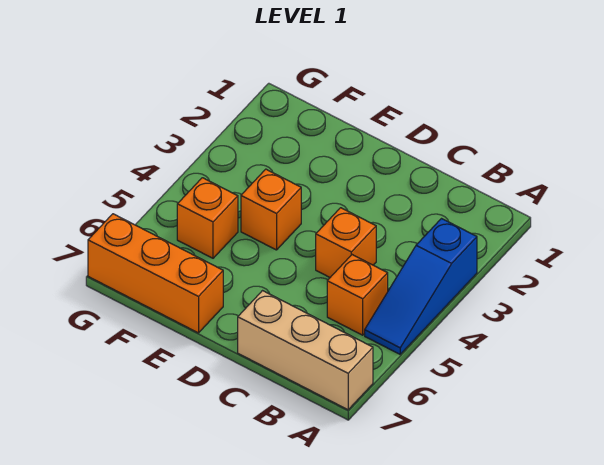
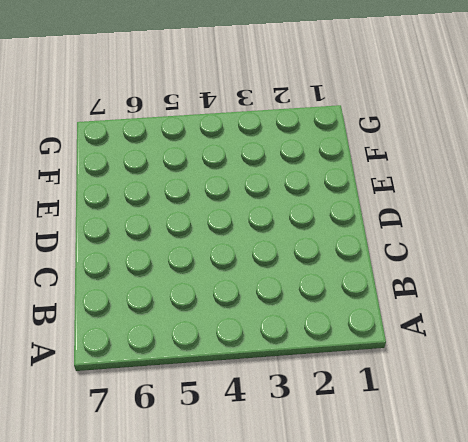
none -> blue 1x3 slope [365,219,477,354]
none -> tan 1x3 brick [238,291,373,410]

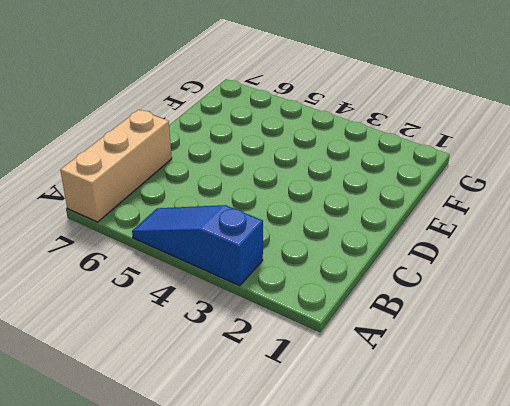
none -> orange 1x1 brick [327,255,388,335]
none -> orange 1x1 brick [316,208,376,277]

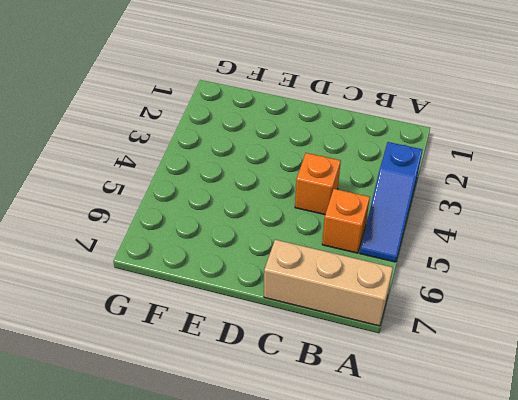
none -> orange 1x1 brick [241,169,301,250]
none -> orange 1x3 brick [88,214,223,333]

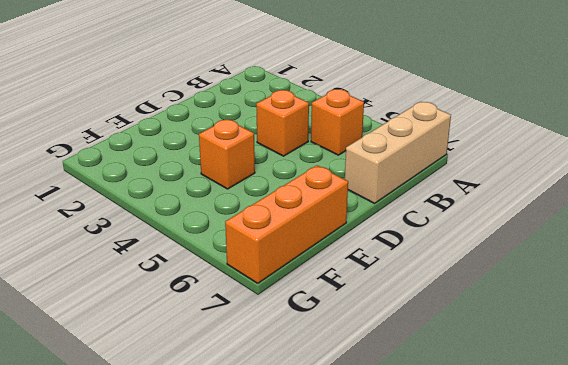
none -> blue 1x3 slope [365,219,477,354]
none -> orange 1x1 brick [177,178,238,258]

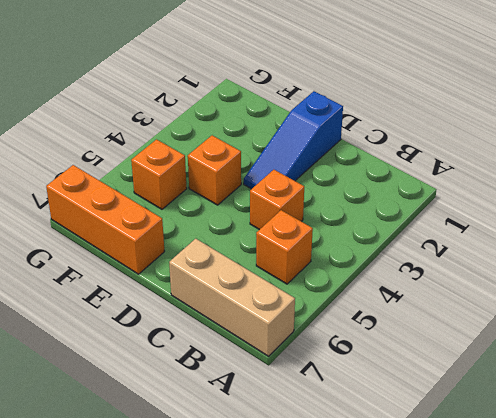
blue 1x3 slope [244,91,343,189] -> blue 1x3 slope moved to [365,219,477,354]

